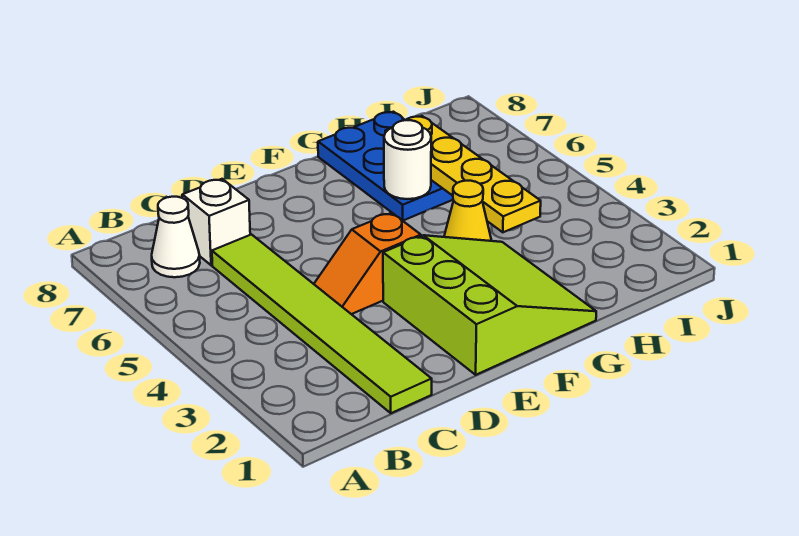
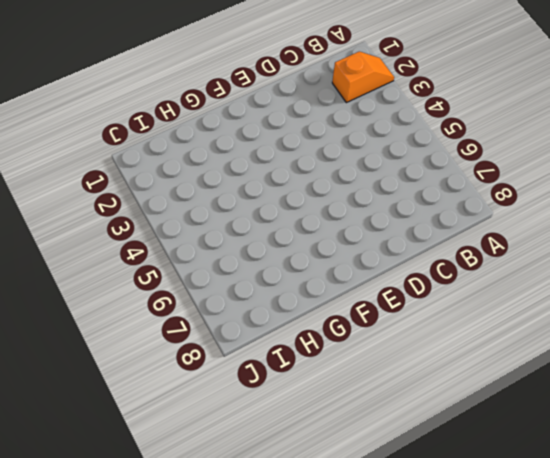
orange 1x2 slope [332,52,394,103] -> orange 1x2 slope moved to [314,213,421,314]
none -> white 1x1 cone [152,197,200,277]
none -> lime 1x6 tile [212,235,432,413]

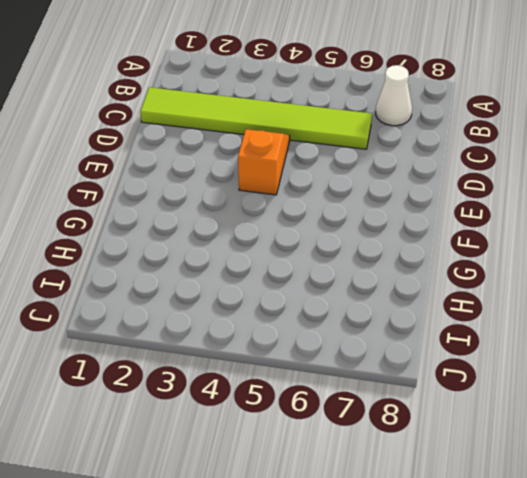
none -> white 1x1 brick [182,179,250,265]
none -> lime 3x3 slope [383,235,596,375]

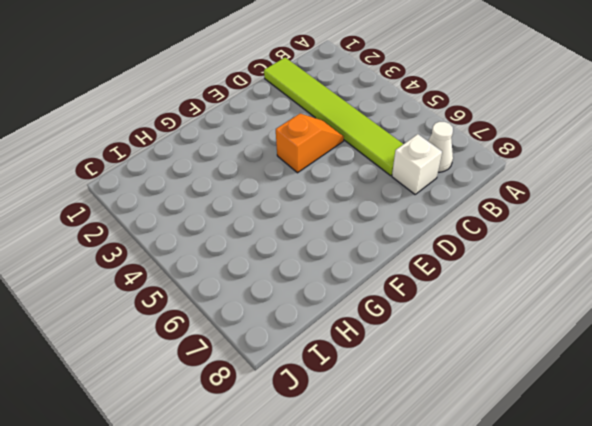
none -> lime 3x3 slope [383,235,596,375]
none -> yellow 1x1 cone [444,181,491,241]

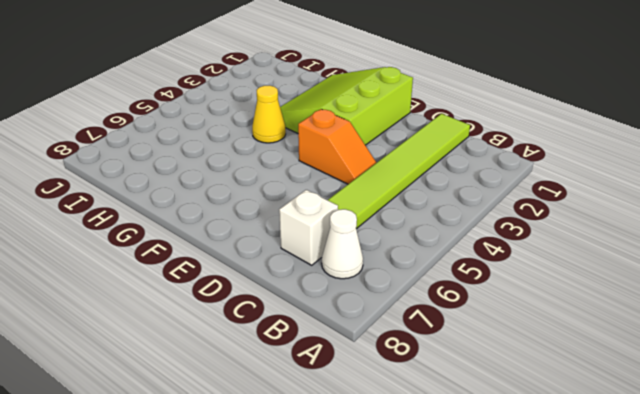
none -> blue 2x3 plate [318,112,453,221]
none -> white 1x1 round brick [384,120,431,199]

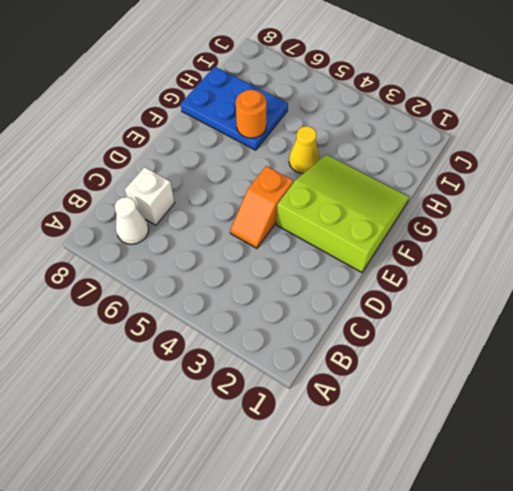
orange 1x1 round brick [236,90,267,138] -> white 1x1 round brick [384,120,431,199]
none -> lime 1x6 tile [212,235,432,413]
none -> yellow 1x4 plate [385,116,541,232]

